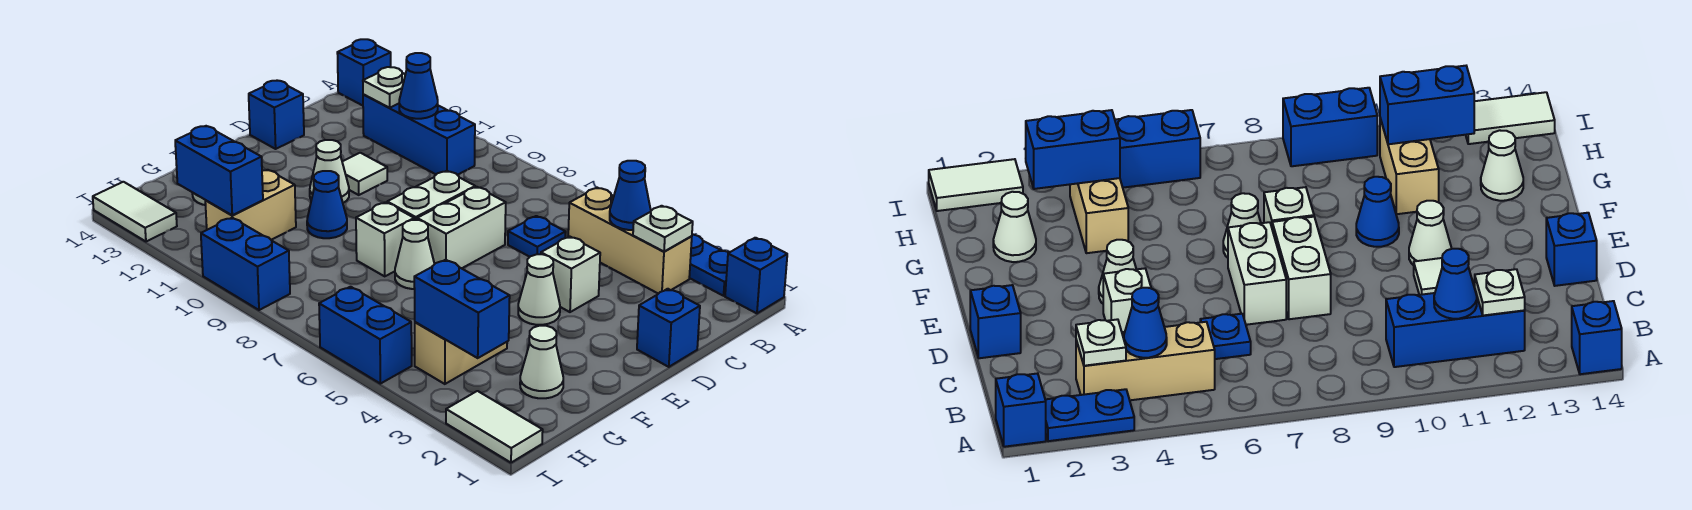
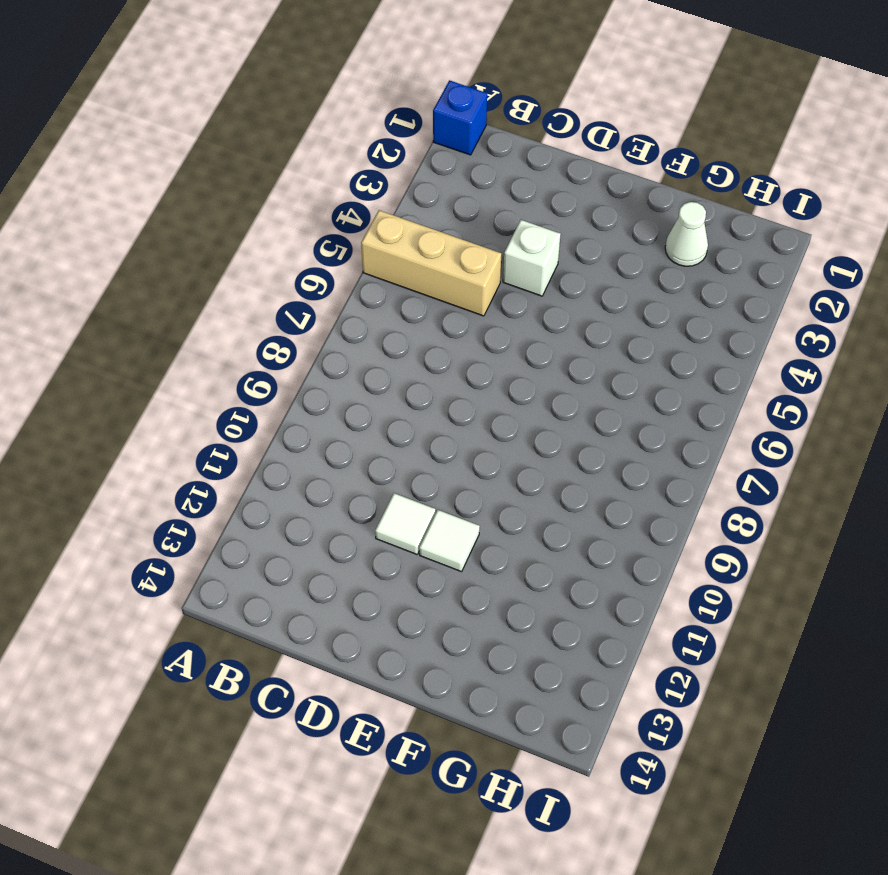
tan 1x3 brick [361,210,501,316] -> tan 1x3 brick turned to [568,188,692,294]
white 1x1 tile [419,510,480,572] -> white 1x1 cone [310,140,349,203]
none -> blue 1x2 plate [689,234,729,296]
none -> blue 1x1 brick [337,39,391,106]
none -> blue 1x3 brick [363,94,475,175]
none -> blue 1x1 plate [508,216,566,257]

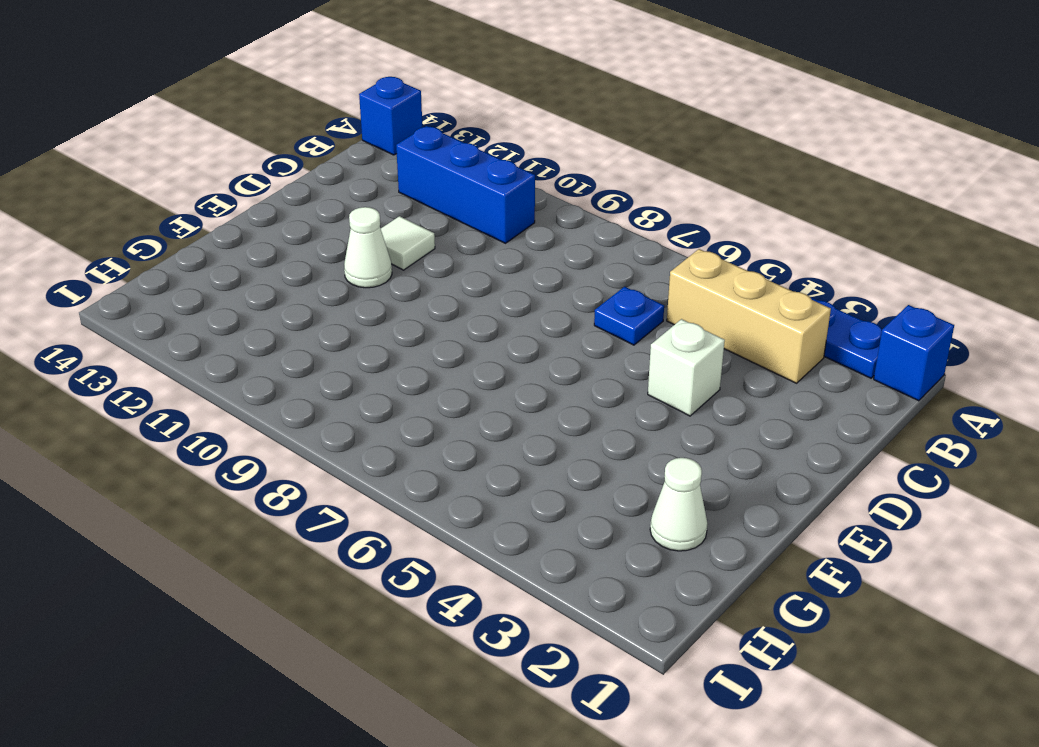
none -> blue 1x1 brick [637,289,700,367]
none -> white 1x2 brick [417,187,506,268]
none -> white 1x2 brick [387,171,475,220]
none -> blue 1x1 brick [249,81,304,149]

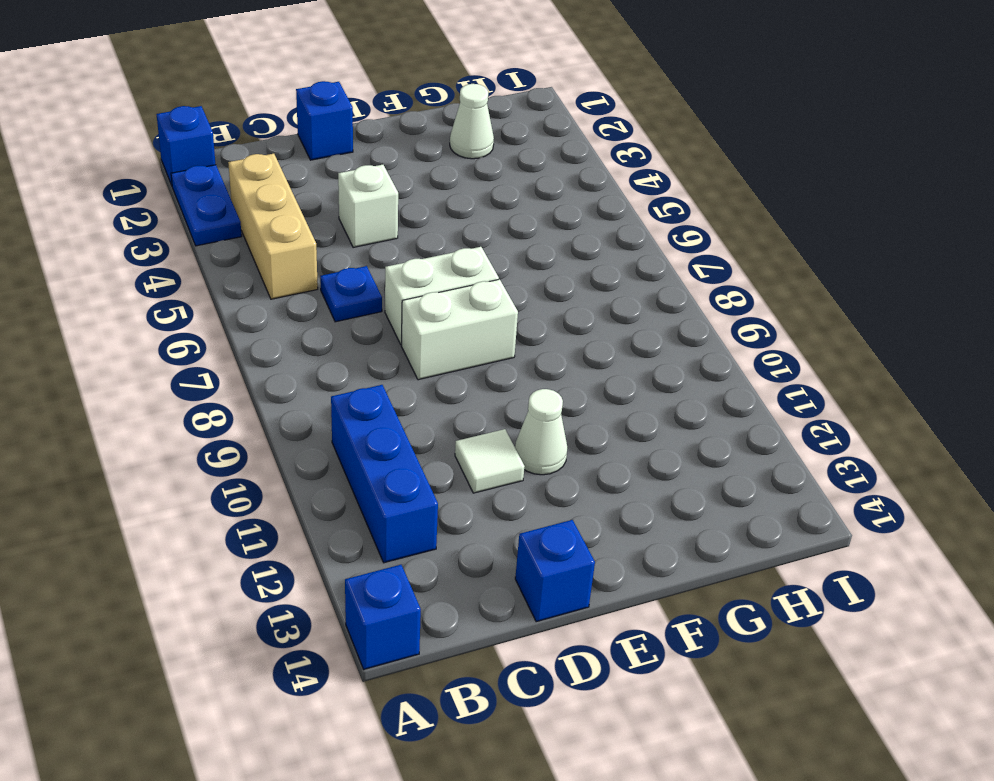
none -> white 1x1 cone [518,254,560,325]
none -> white 1x1 cone [395,220,434,289]
none -> white 1x1 brick [356,202,414,276]
none -> blue 1x1 cone [307,171,347,238]

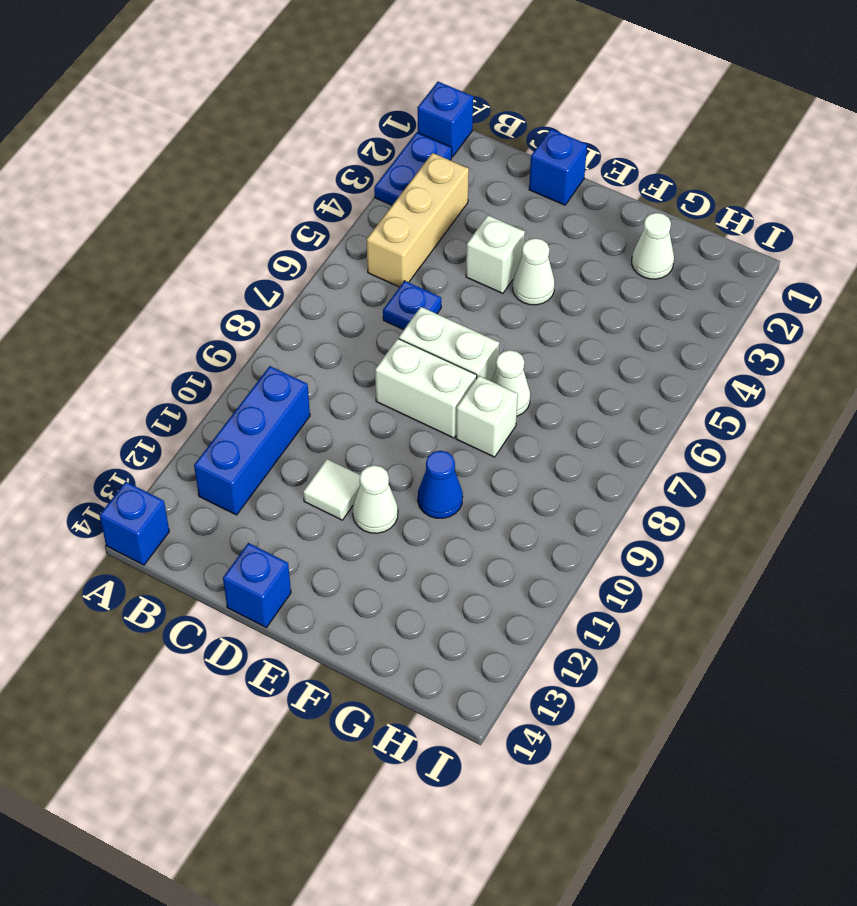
none -> tan 1x2 brick [415,322,507,384]
none -> tan 1x2 brick [205,170,296,240]
none -> white 1x1 cone [1481,130,1523,201]
none -> white 1x2 tile [446,391,543,463]

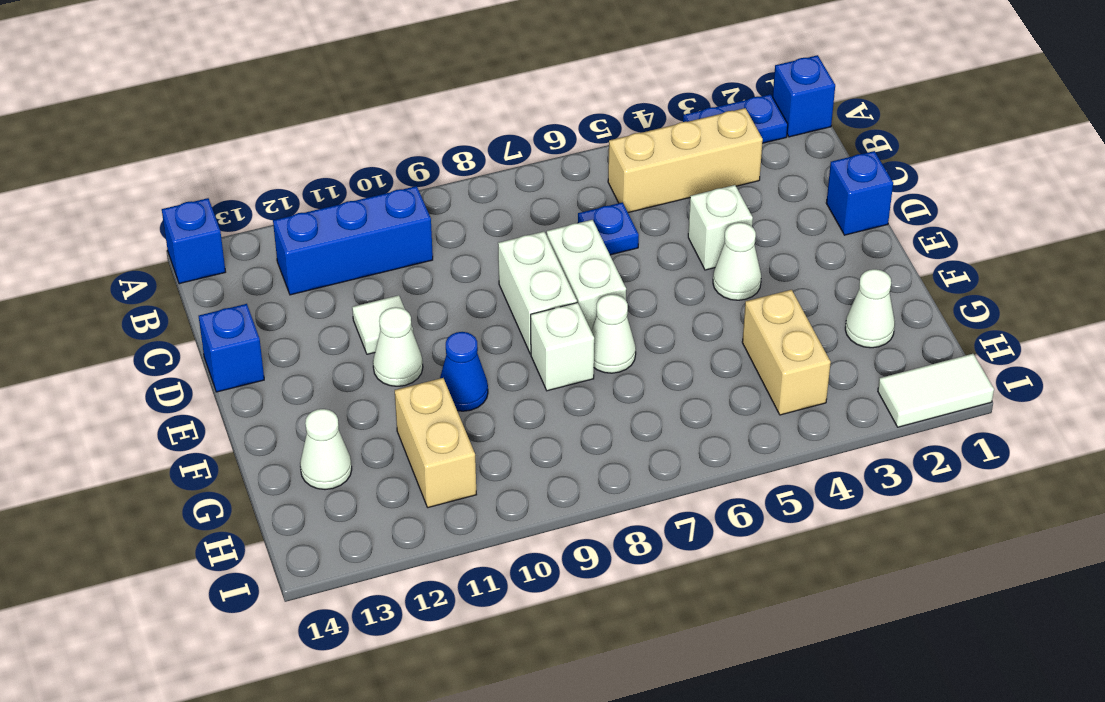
none -> blue 1x2 brick [319,287,412,384]
none -> blue 1x2 brick [201,218,290,310]
none -> white 1x2 tile [93,182,177,242]
none -> white 1x1 plate [633,206,693,252]

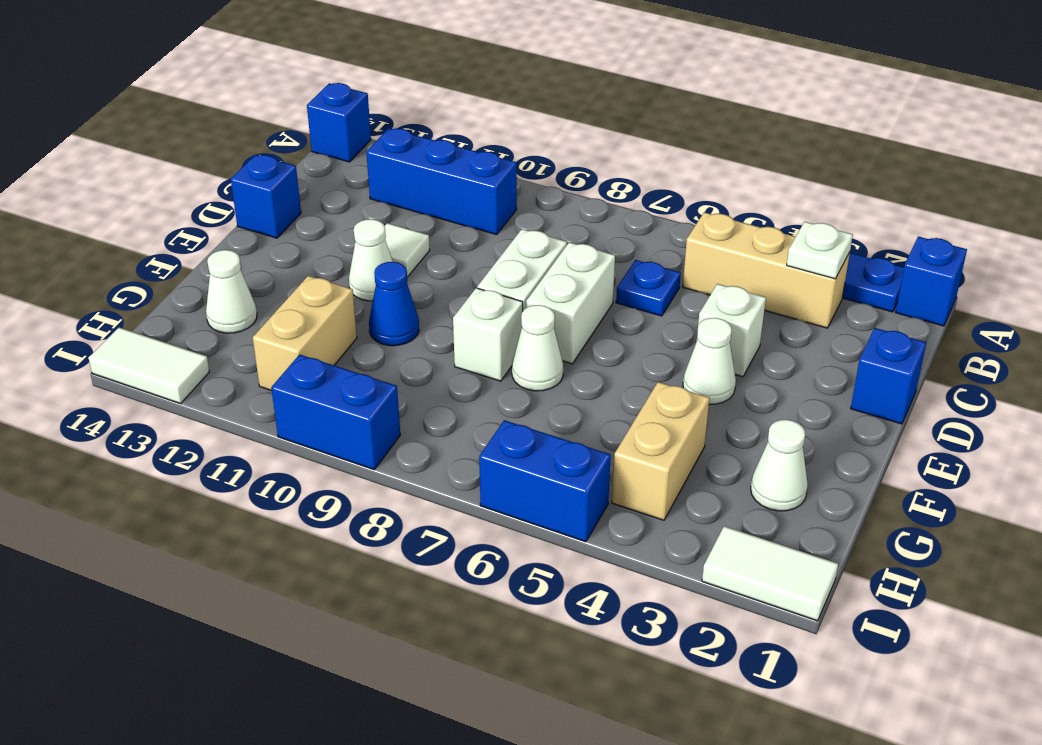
none -> blue 1x1 cone [610,161,651,230]
none -> blue 1x1 cone [399,53,438,119]
none -> white 1x1 plate [363,67,405,108]
none -> blue 1x2 brick [414,260,510,358]

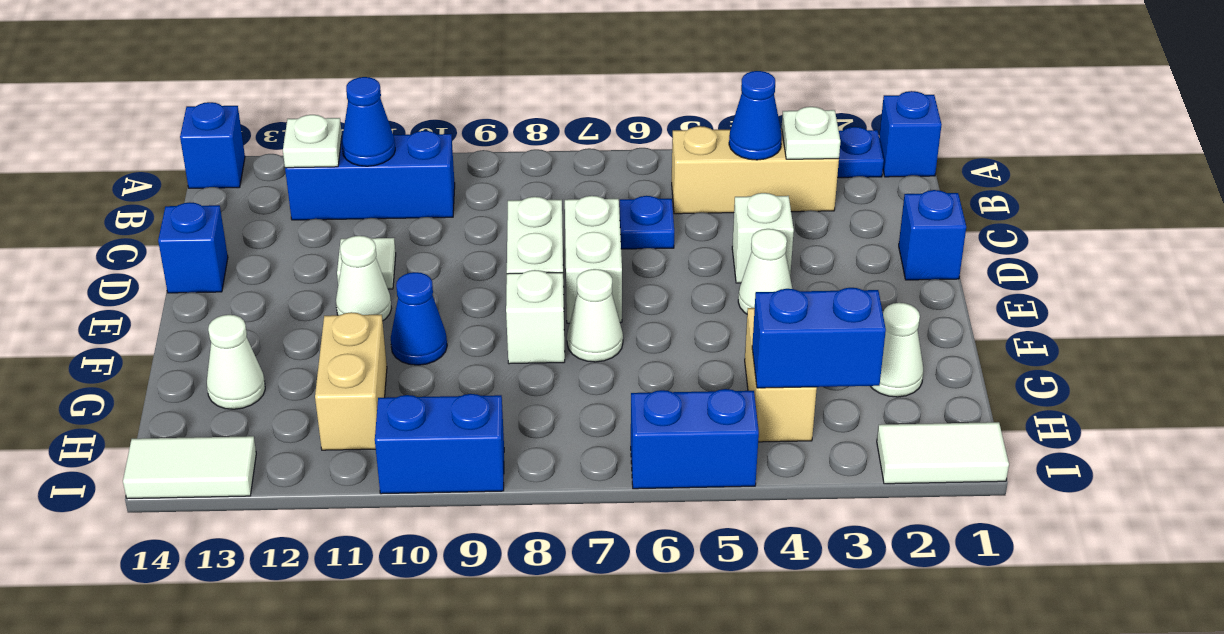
none -> blue 1x2 brick [175,126,263,215]

